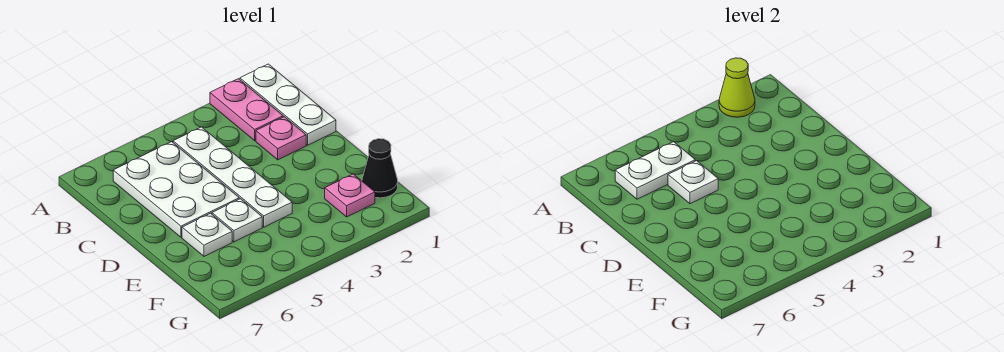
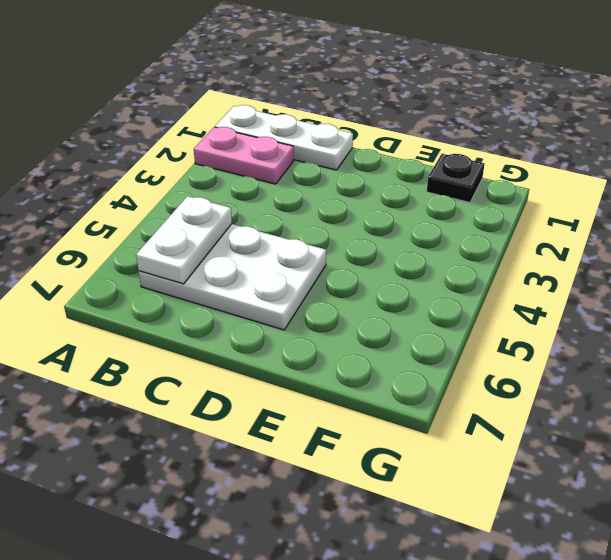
black 1x1 plate [427,154,485,203] -> black 1x1 cone [362,139,398,198]
none -> white 1x4 plate [173,127,292,227]
none -> pink 1x1 plate [256,117,306,160]
none -> white 1x1 plate [212,199,262,242]

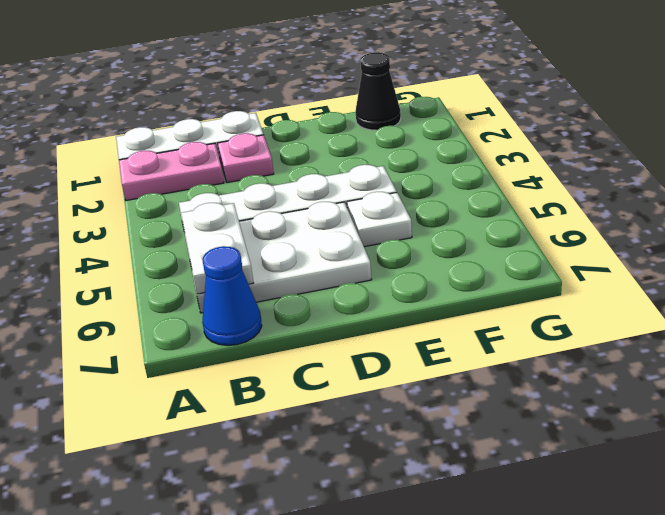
blue 1x1 cone [202,246,262,345] -> none
none -> white 1x1 plate [182,213,232,256]
none -> pink 1x1 plate [325,174,375,217]
none -> lime 1x1 cone [719,58,755,117]

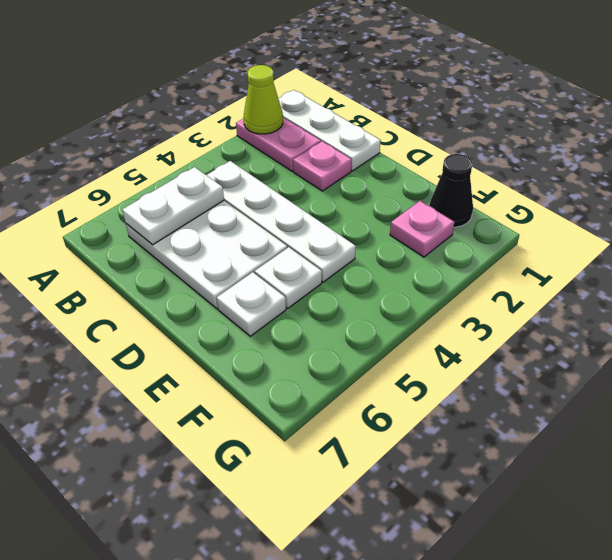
none -> white 1x1 plate [668,161,718,204]

